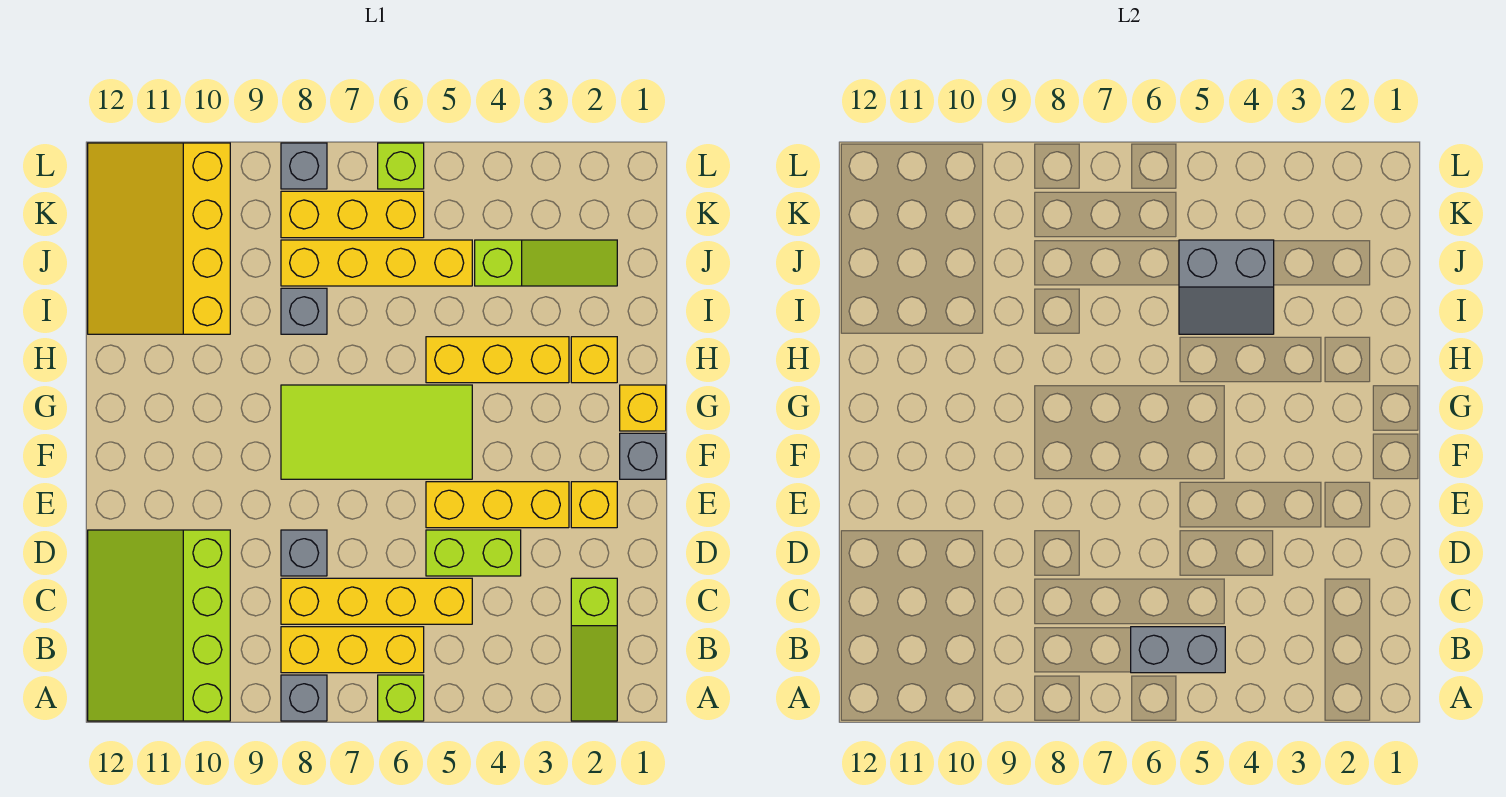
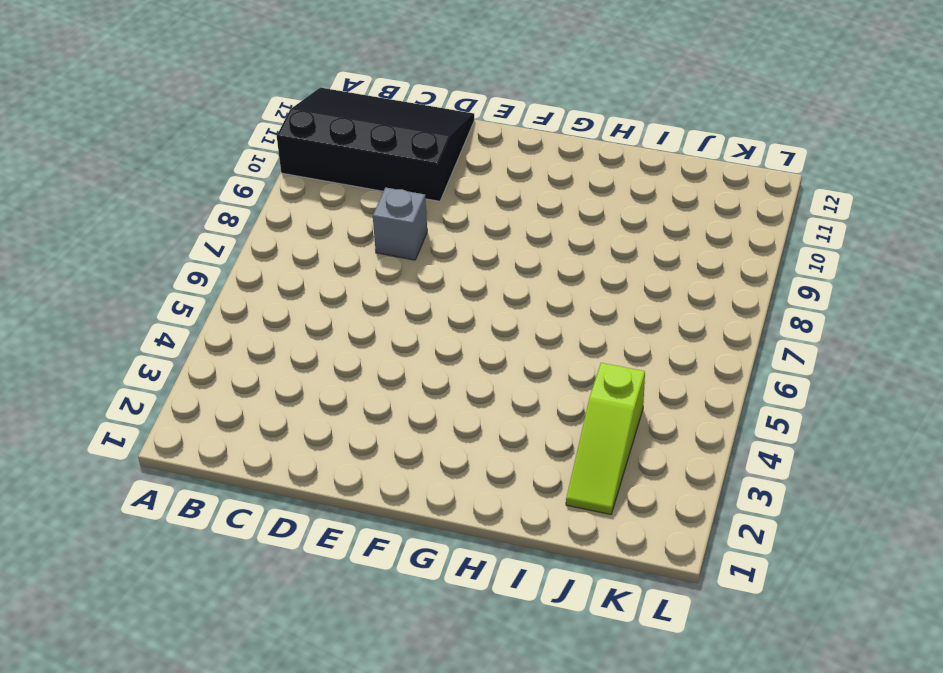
black 3x4 slope [277,88,474,201] -> lime 3x4 slope [88,530,230,721]
none -> lime 1x3 slope [571,578,617,721]
none -> lime 1x1 brick [378,675,424,721]
none -> grey 1x1 brick [281,675,327,721]

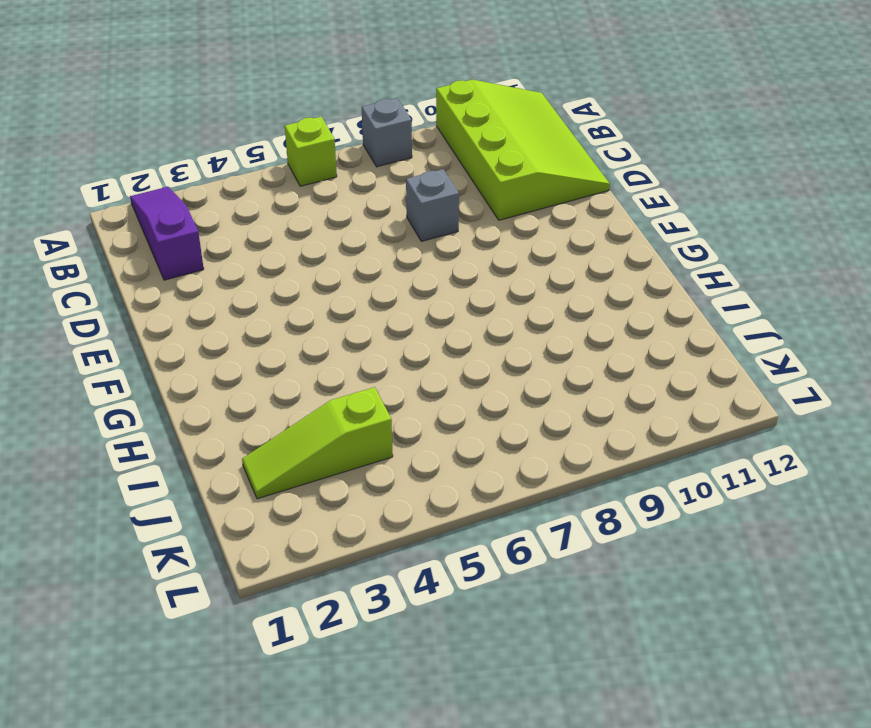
purple 1x3 slope [130,187,204,280] -> lime 1x3 slope [571,578,617,721]
none -> yellow 1x3 brick [281,627,424,673]
none -> yellow 1x4 brick [281,578,472,624]
none -> lime 1x2 brick [426,530,521,576]

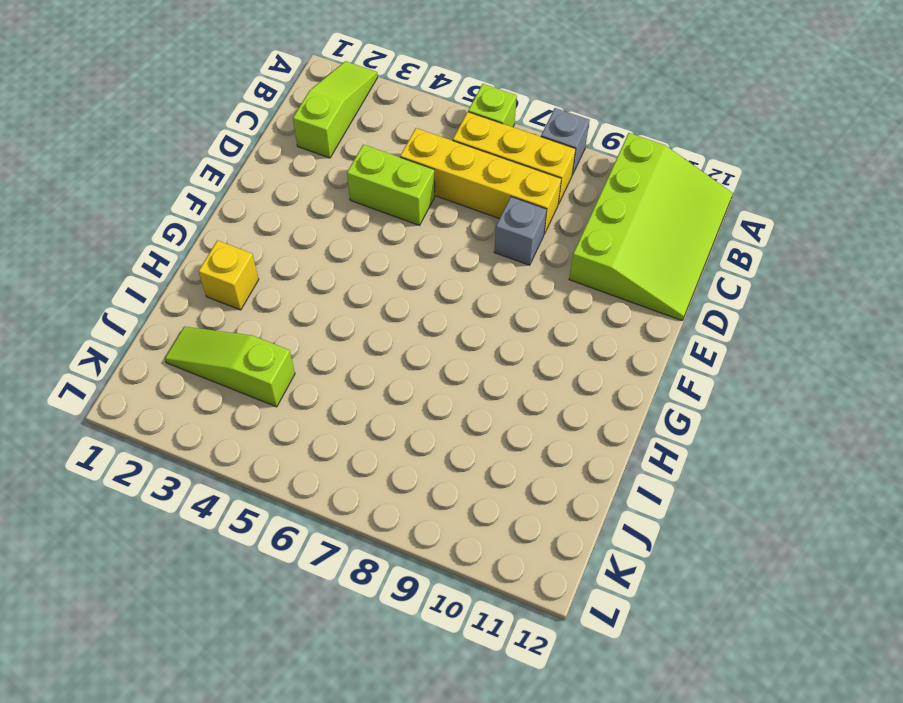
none -> yellow 1x1 brick [571,482,617,528]
none -> yellow 1x3 brick [426,482,569,528]
none -> grey 1x1 brick [620,433,666,479]

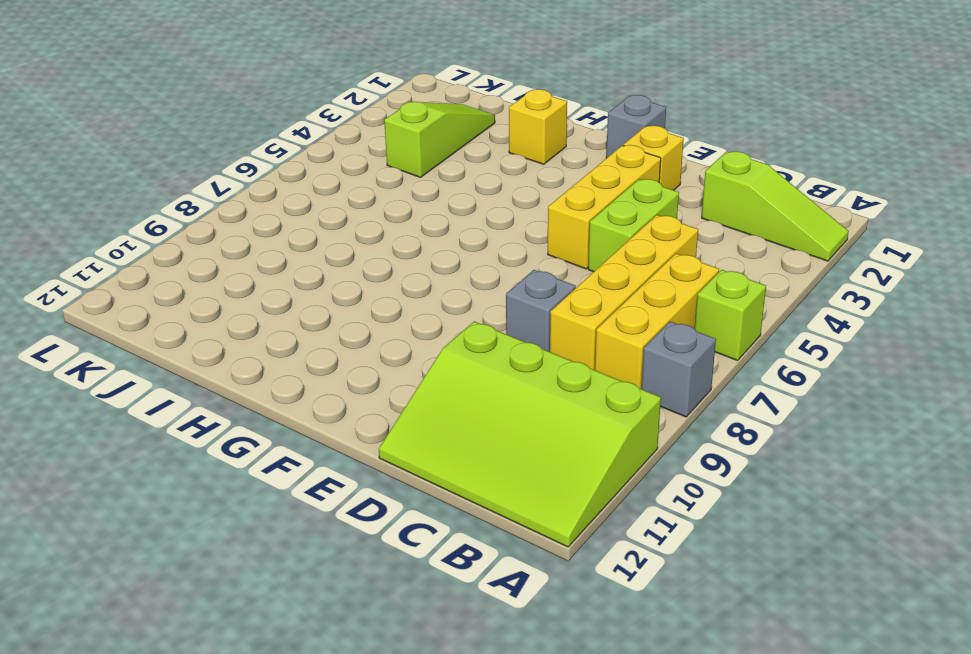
none -> lime 2x4 tile [281,385,472,479]
none -> yellow 1x1 brick [620,385,666,431]
none -> yellow 1x3 brick [426,337,569,383]

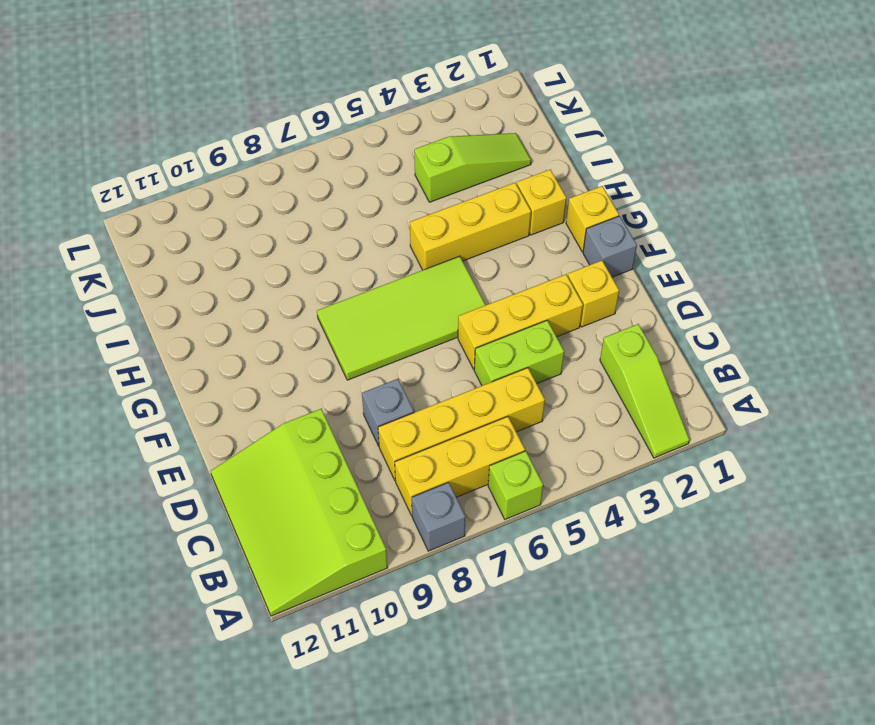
none -> grey 1x1 brick [281,288,327,334]
none -> yellow 3x4 slope [88,143,230,334]
none -> yellow 1x4 brick [281,240,472,286]

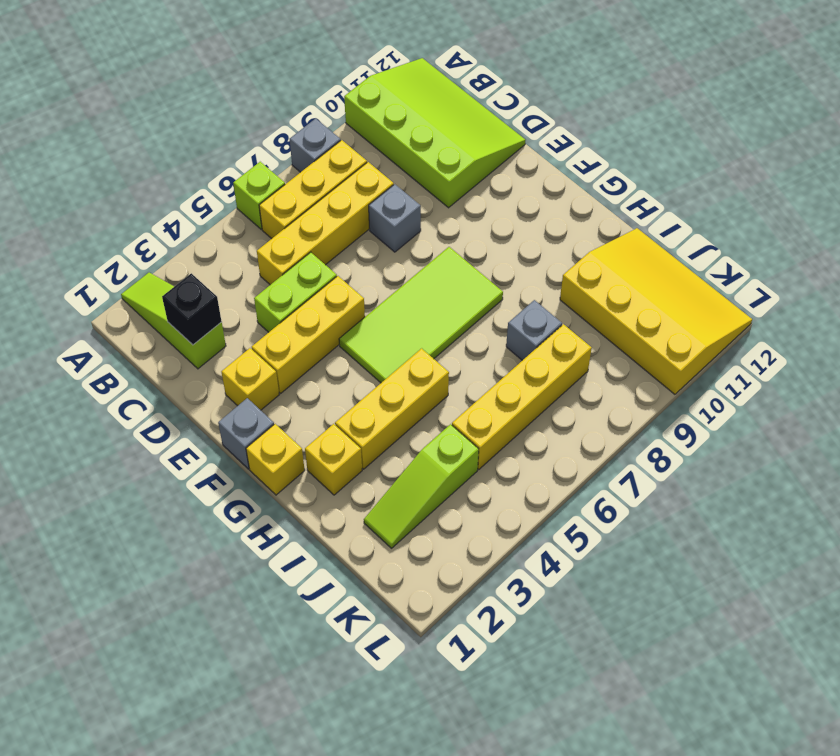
black 1x1 brick [162,273,222,345] -> none
none -> yellow 1x3 brick [281,191,424,238]
none -> lime 1x1 brick [378,143,424,189]
none -> grey 1x1 brick [281,143,327,189]

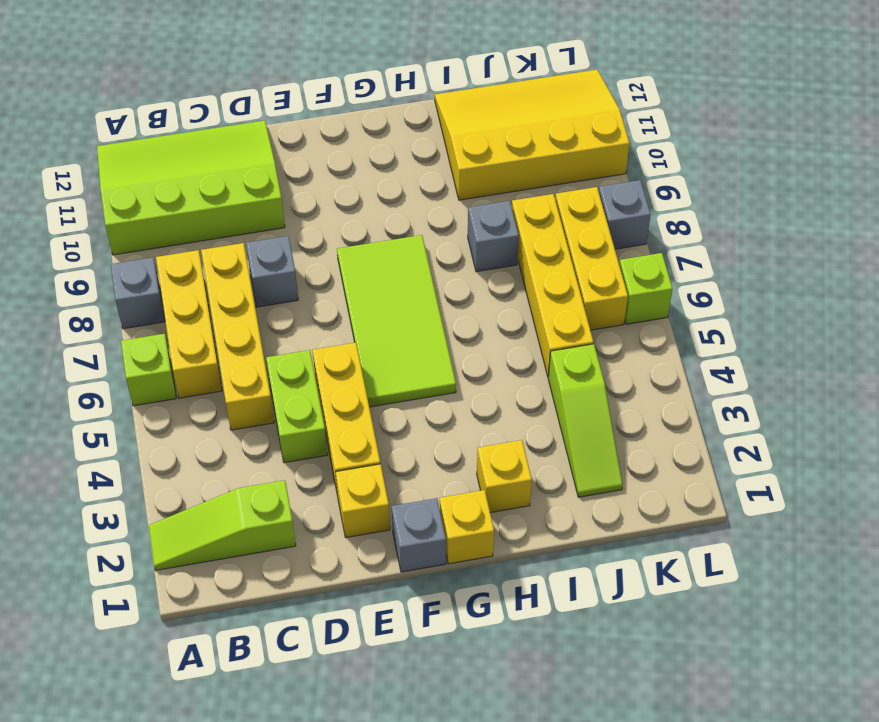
none -> yellow 1x3 brick [426,337,569,383]
none -> grey 1x2 brick [1131,627,1225,673]
none -> grey 2x2 slope [1179,240,1274,334]

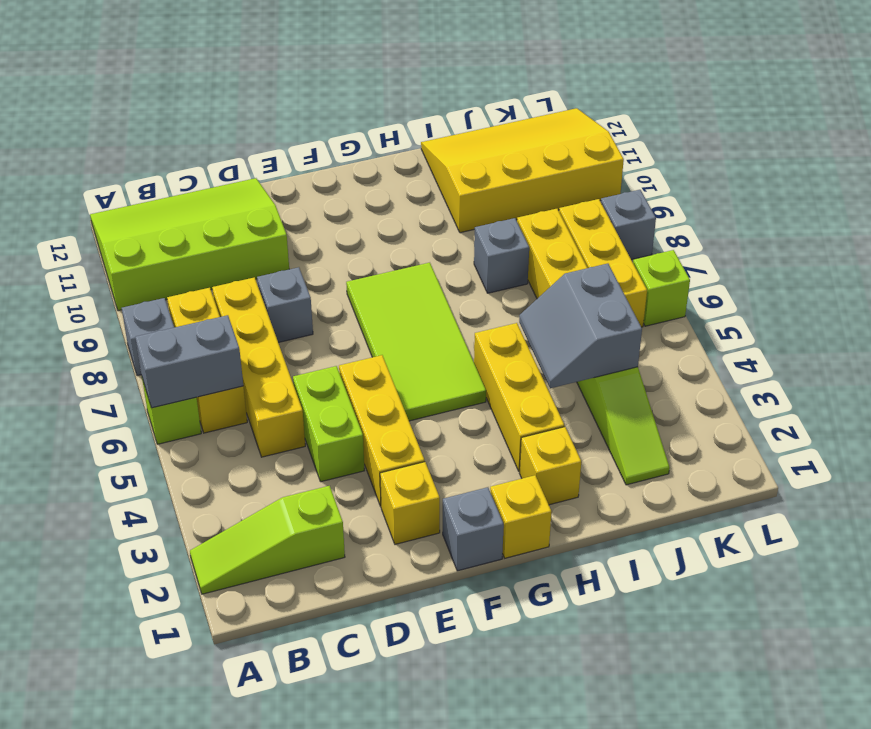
grey 1x2 brick [135,315,243,408] -> grey 1x2 brick turned to [1131,627,1225,673]

